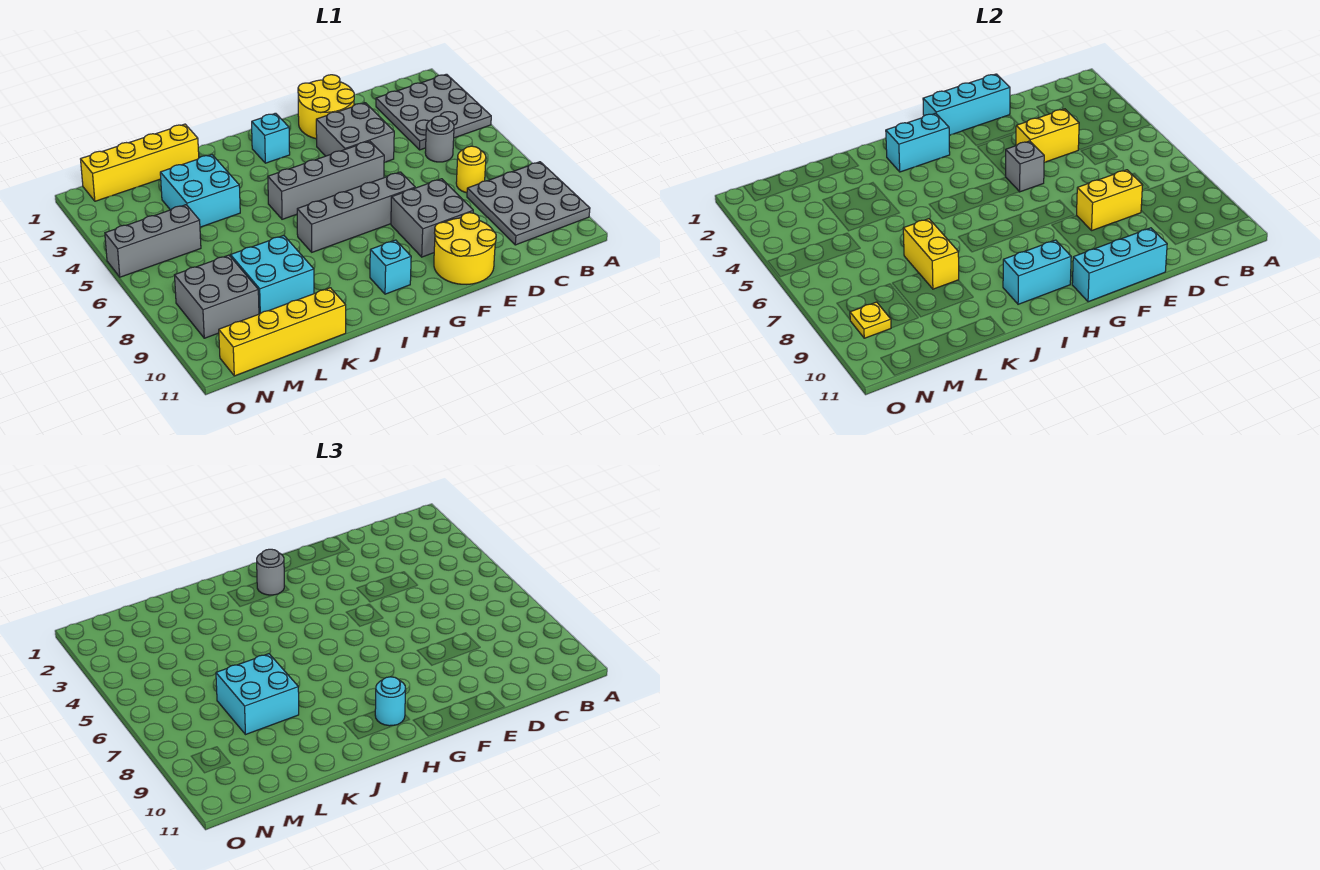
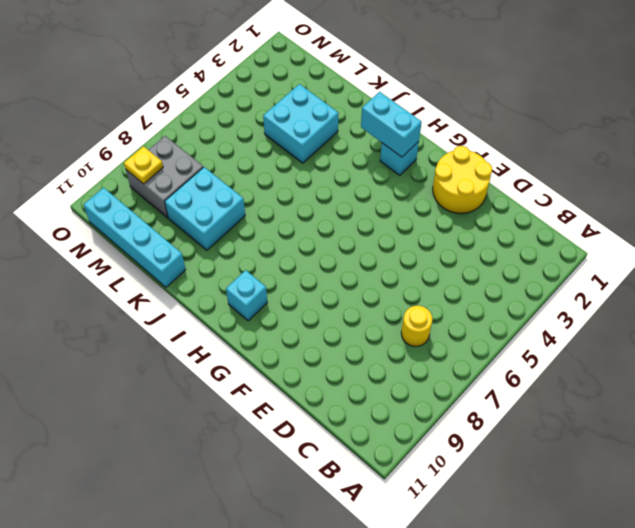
cyan 1x4 brick [83,188,186,287] -> yellow 1x4 brick [219,288,346,376]
none -> grey 3x3 plate [376,74,491,150]
none -> grey 3x3 plate [467,162,590,245]
none -> grey 1x1 round brick [425,116,454,162]
none -> grey 2x2 brick [316,103,394,162]

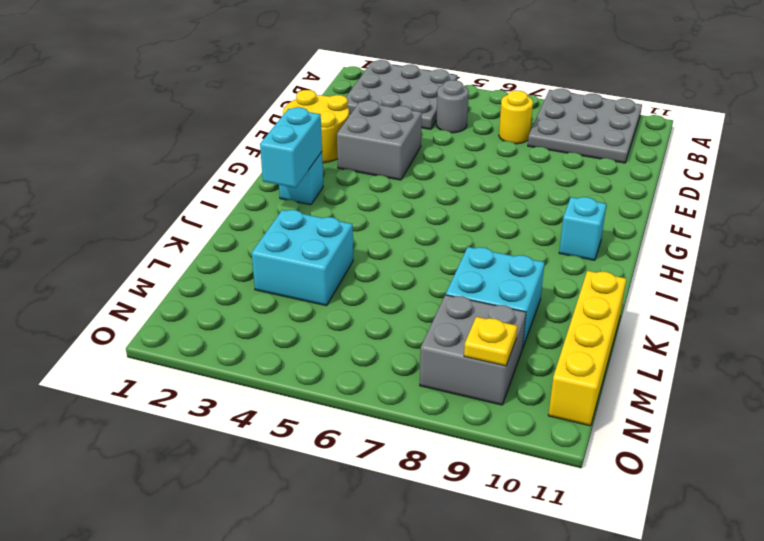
none -> grey 2x2 brick [391,179,473,257]
none -> yellow 2x2 round brick [434,213,496,284]
none -> grey 1x4 brick [268,141,384,219]
none -> grey 1x4 brick [297,172,415,252]

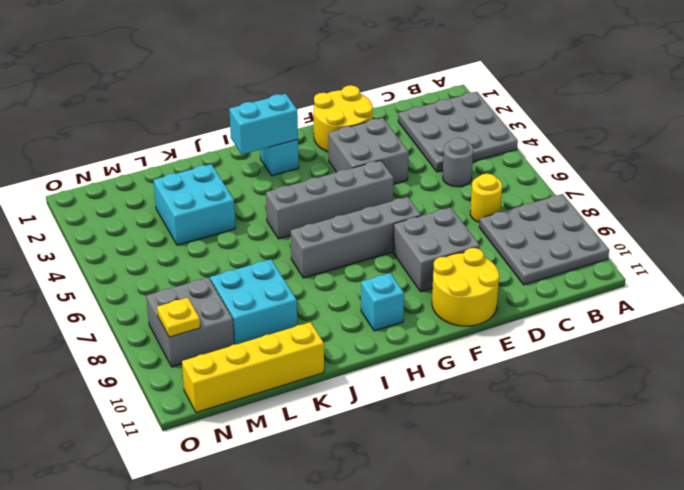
none -> yellow 1x4 brick [81,124,199,201]
none -> grey 1x3 brick [105,205,201,277]
none -> yellow 1x2 brick [1016,109,1079,162]
none -> yellow 1x2 brick [1076,170,1143,230]

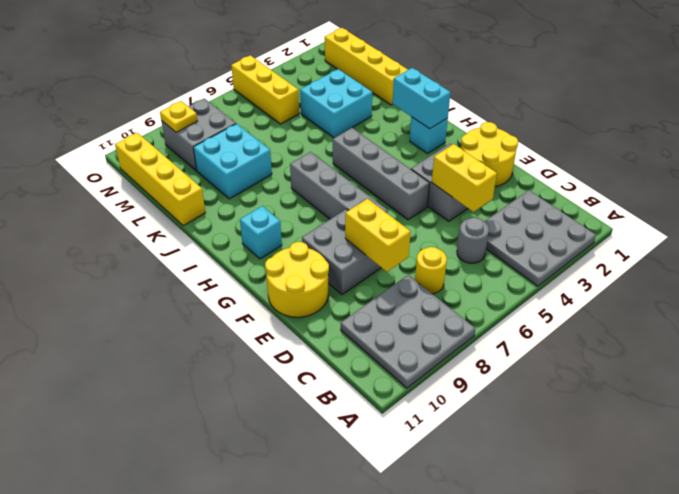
yellow 1x3 brick [231,55,299,124] -> grey 1x3 brick [105,205,201,277]
none -> cyan 1x3 brick [923,74,1010,135]
none -> cyan 1x3 brick [1072,228,1167,302]
none -> grey 1x1 brick [1006,141,1044,192]
none -> cyan 1x2 brick [1003,240,1071,304]

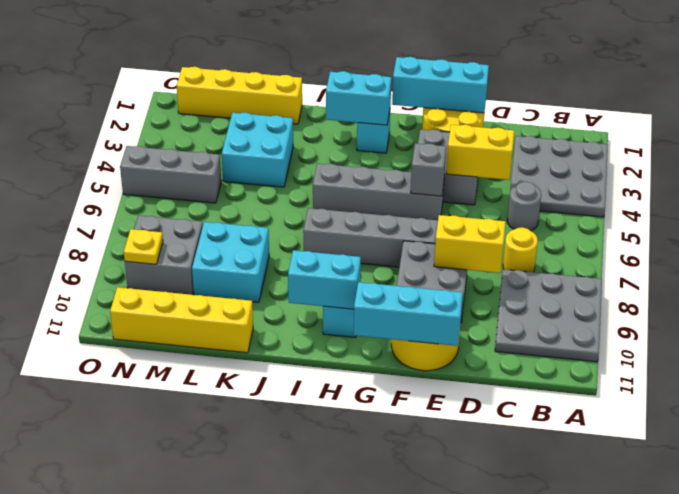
none -> yellow 1x2 brick [903,219,959,289]
none -> grey 1x1 round brick [257,549,284,595]
none -> cyan 1x1 round brick [375,677,406,726]
none -> cyan 2x2 brick [216,654,299,735]

